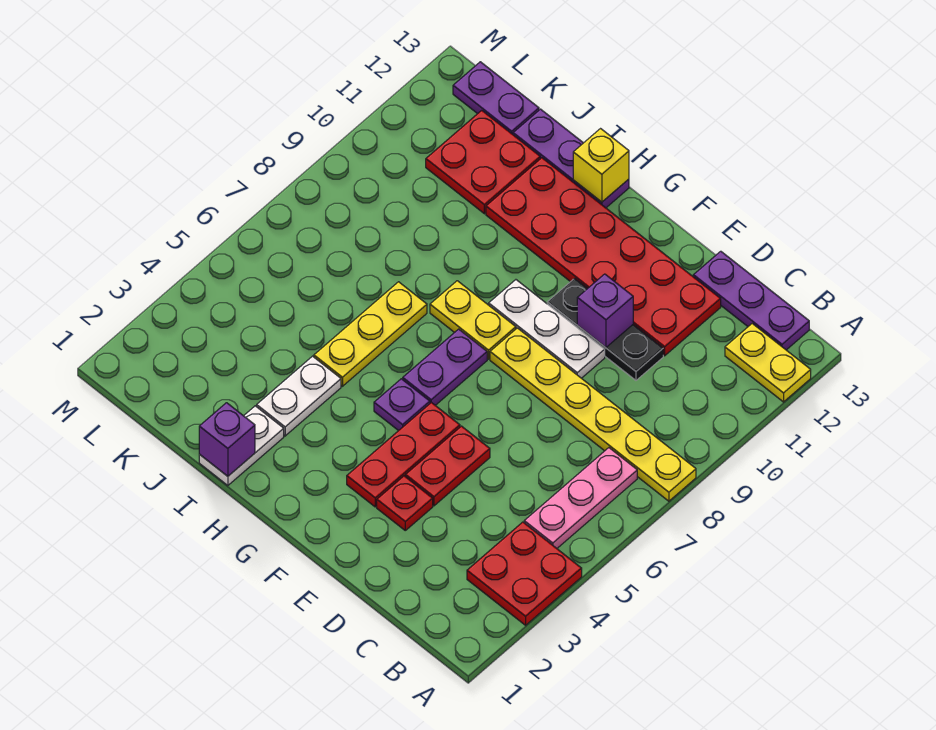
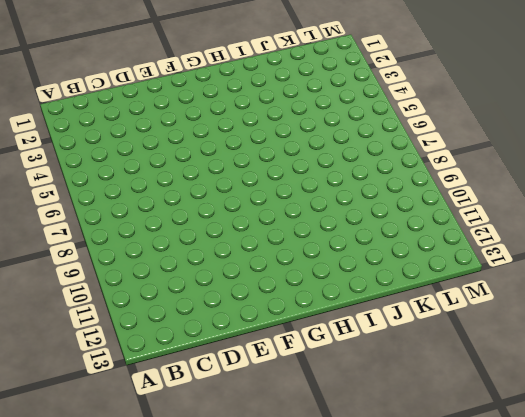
none -> red 2x2 plate [467,522,582,625]
none -> yellow 1x6 plate [490,328,696,501]
none -> yellow 1x2 plate [725,324,811,402]

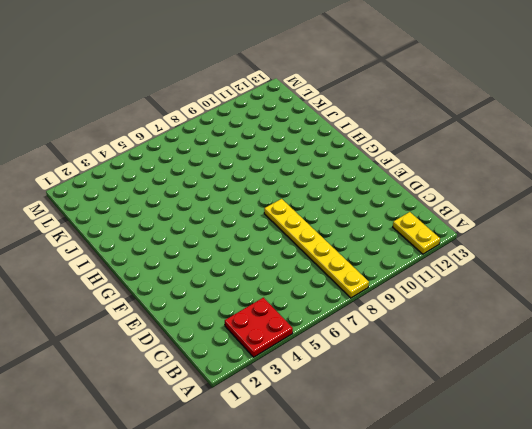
none -> pink 1x3 plate [524,448,637,548]
none -> purple 1x3 plate [693,251,809,350]
none -> black 1x3 plate [547,278,663,380]

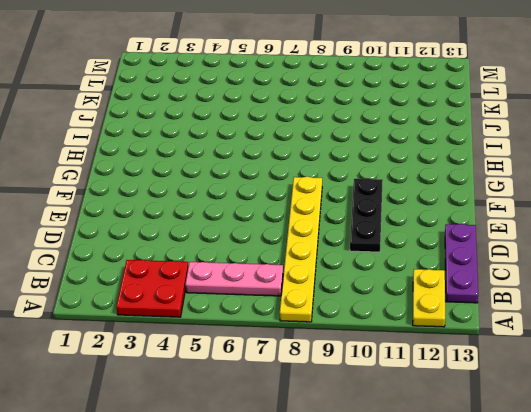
none -> red 2x6 plate [486,158,721,356]
none -> red 1x1 plate [377,476,433,530]
none -> red 1x2 plate [405,426,490,506]

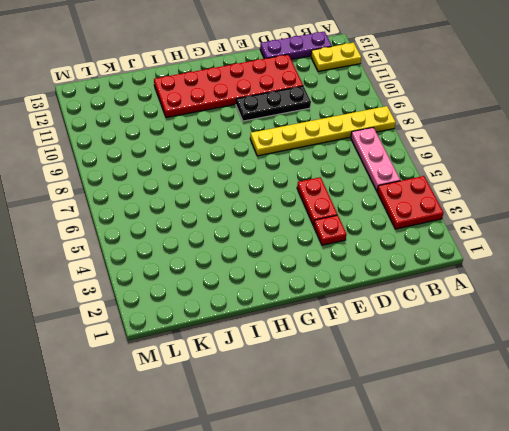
none -> white 1x3 plate [489,280,605,378]
none -> red 1x3 plate [347,402,460,507]
none -> purple 1x1 plate [374,379,430,431]

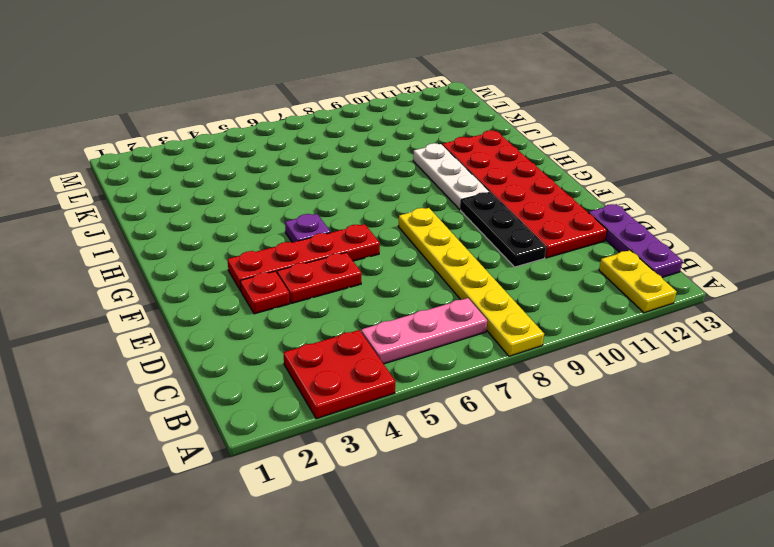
red 1x4 plate [228,224,380,291] -> red 1x3 plate [347,402,460,507]
white 1x3 plate [413,143,489,210] -> white 1x3 plate moved to [489,280,605,378]
none -> purple 1x2 plate [403,329,487,405]
none -> yellow 1x2 plate [430,281,516,359]
none -> purple 1x3 plate [513,109,629,208]

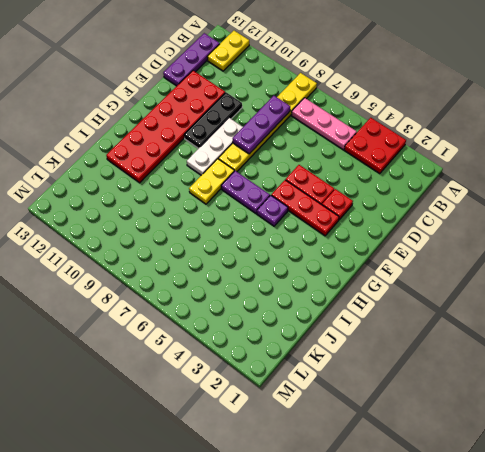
purple 1x3 plate [233,96,290,154] -> purple 1x3 plate moved to [513,109,629,208]
none -> white 1x2 plate [199,406,284,486]
none -> white 1x2 plate [257,356,341,436]
none -> yellow 1x3 plate [314,282,427,386]

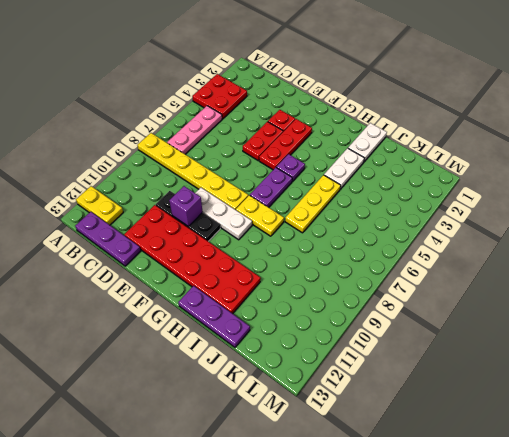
none -> red 2x2 plate [426,110,540,214]
none -> purple 1x2 plate [453,62,539,134]
none -> yellow 1x1 brick [573,129,629,202]

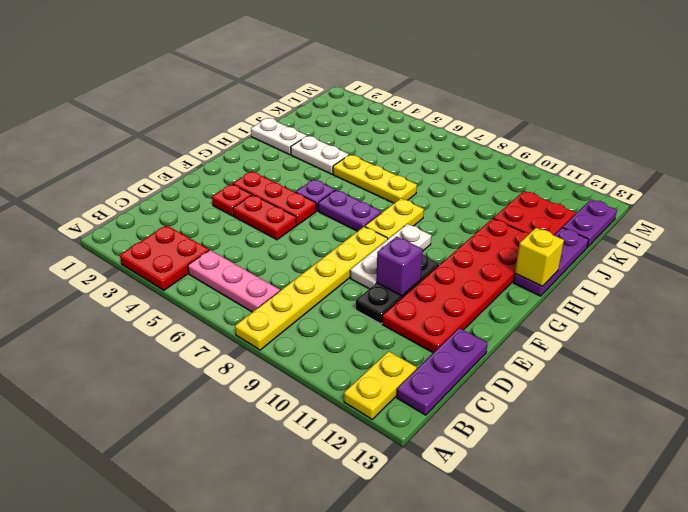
none -> purple 1x1 brick [199,403,255,476]

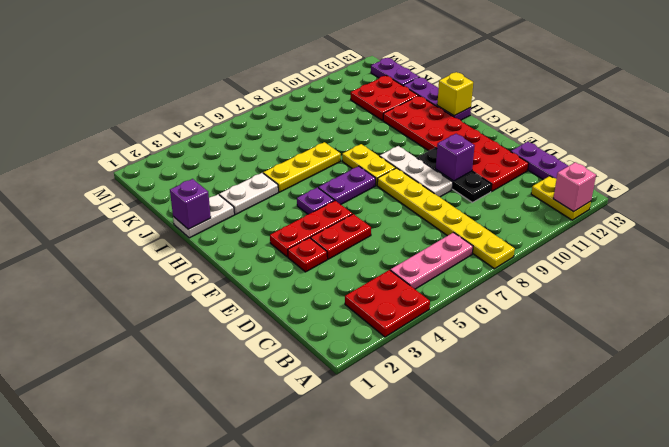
pink 1x1 brick [553,162,596,212] -> none

